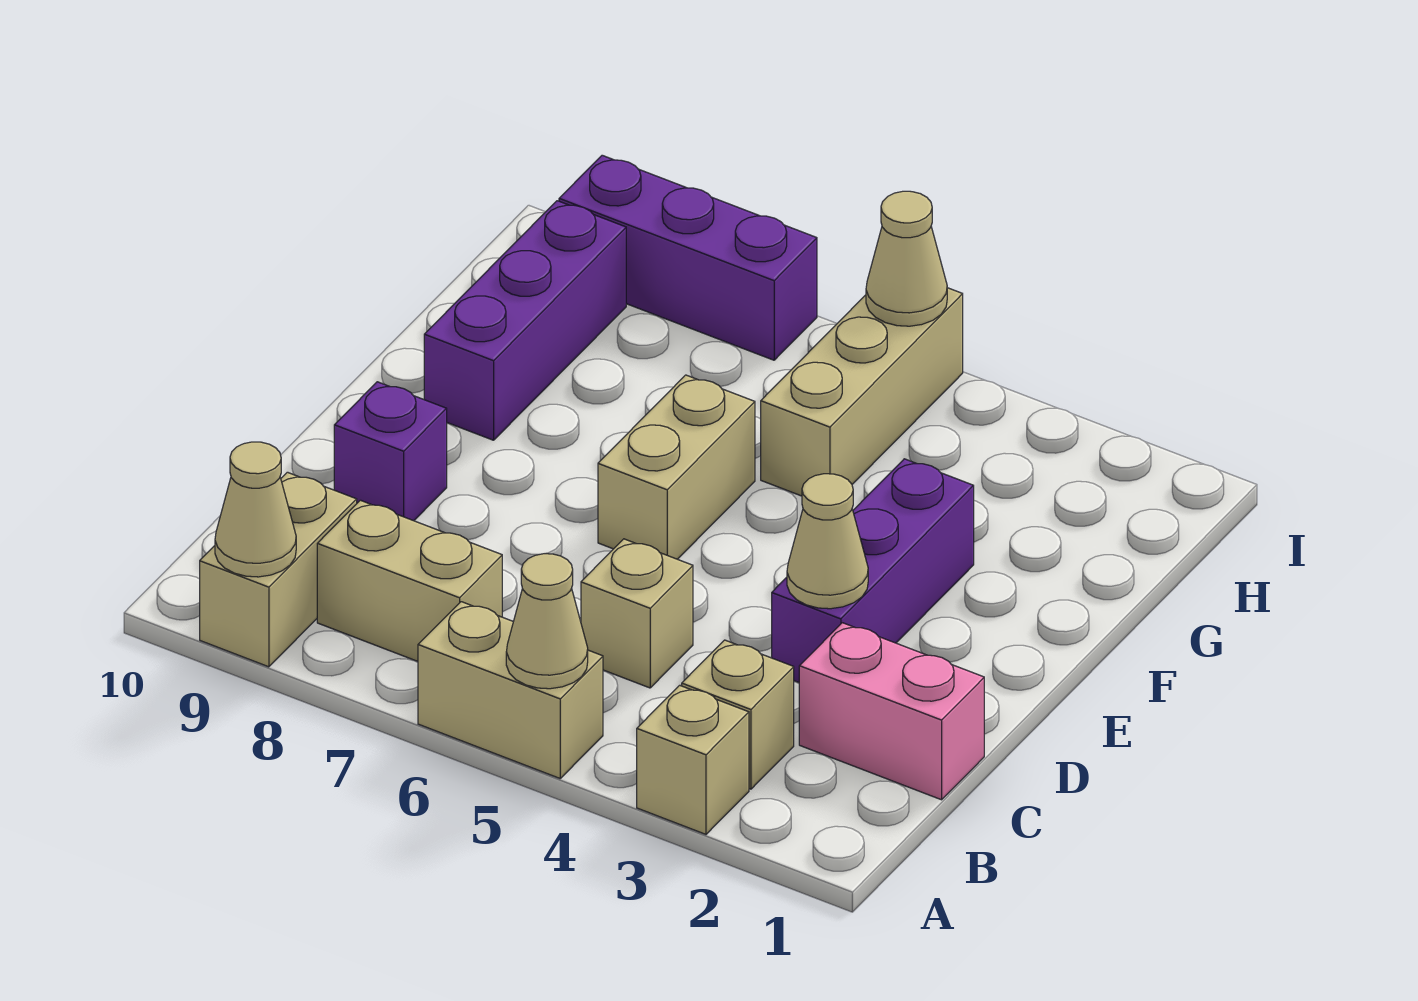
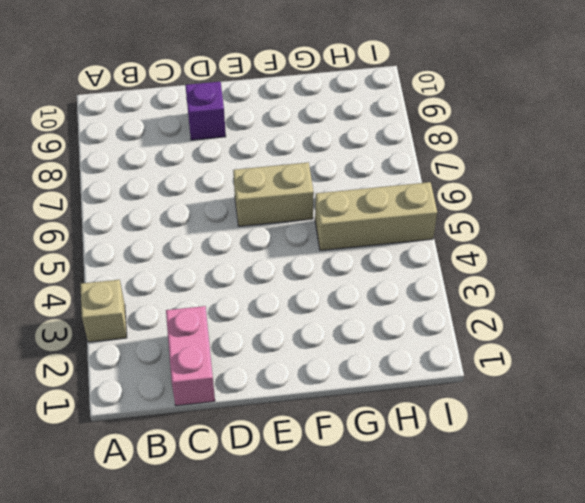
none -> tan 1x2 brick [418,602,603,778]
none -> tan 1x2 brick [200,472,357,667]
none -> tan 1x1 brick [682,640,794,789]

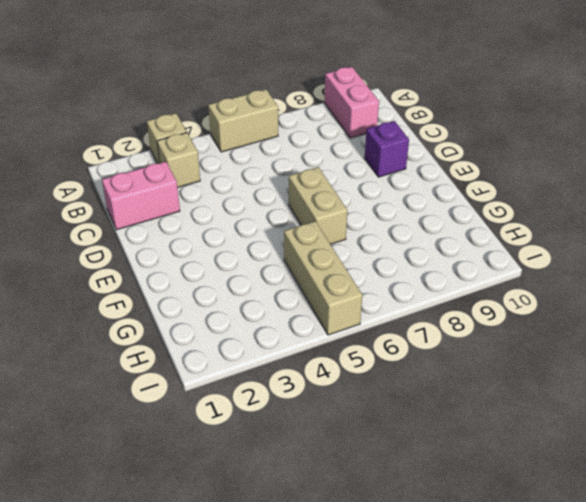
pink 1x2 brick [324,67,379,138] -> tan 1x2 brick [200,472,357,667]
none -> tan 1x2 brick [317,500,502,661]
none -> tan 1x1 brick [581,539,693,688]
none -> purple 1x3 brick [772,459,974,682]

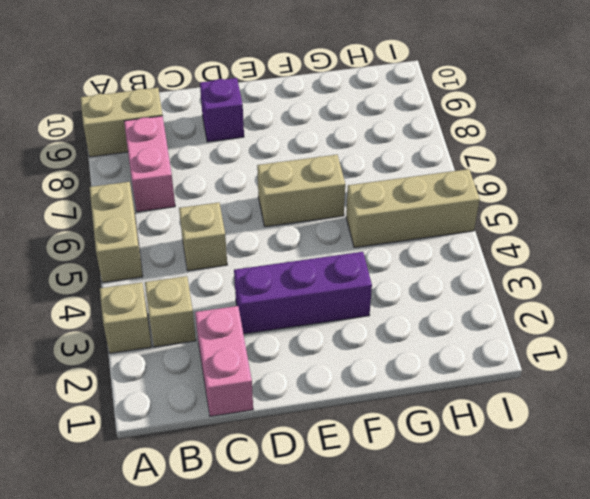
pink 1x2 brick [124,116,175,212] -> tan 1x2 brick [317,500,502,661]
none -> purple 1x3 brick [424,201,626,440]
none -> purple 1x3 brick [559,155,817,360]
none -> tan 1x1 cone [506,554,588,689]

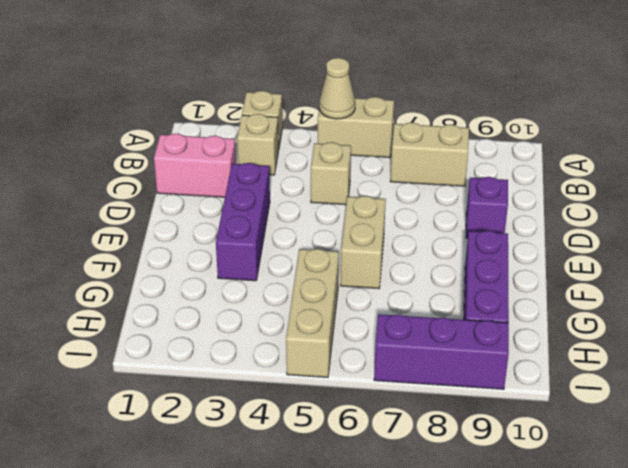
none -> tan 1x2 brick [200,472,357,667]
none -> tan 1x1 cone [215,442,296,577]
none -> tan 1x1 cone [787,474,868,609]

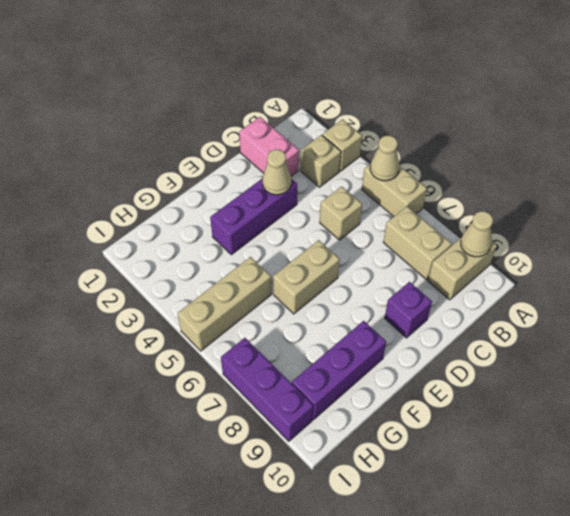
none -> tan 1x1 cone [866,191,947,326]

